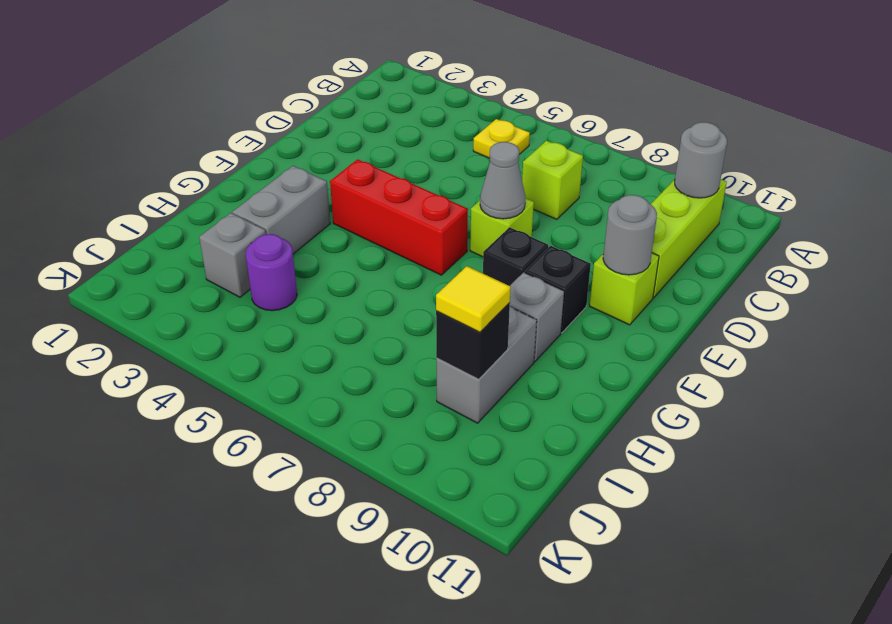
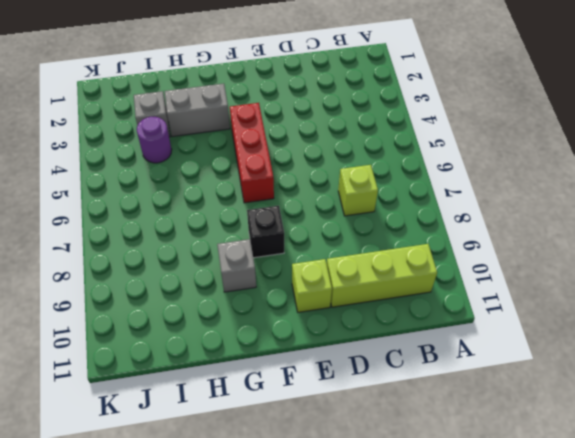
none -> yellow 1x1 plate [473,119,530,158]
none -> lime 1x1 brick [470,198,534,257]
none -> black 1x1 brick [525,246,591,333]

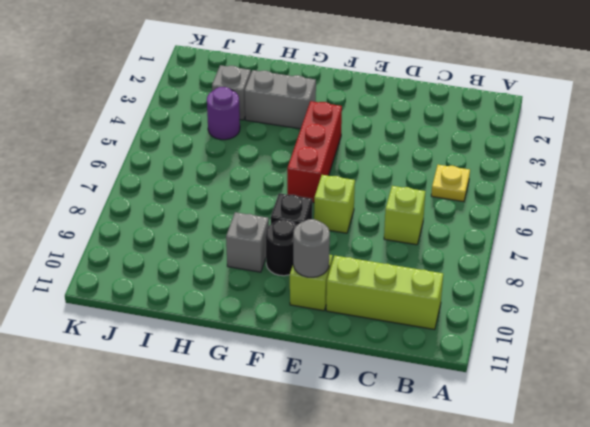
black 1x1 round brick [266,220,297,276] -> black 1x1 brick [525,246,591,333]
none -> grey 1x2 brick [436,307,537,423]
none -> grey 1x1 round brick [675,122,727,198]
none -> grey 1x1 cone [480,142,525,219]

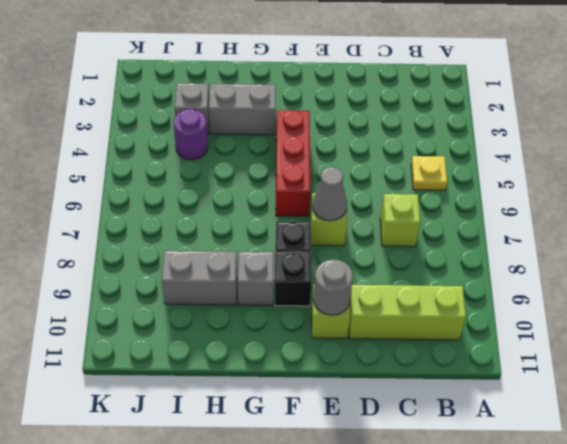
none -> grey 1x1 round brick [675,122,727,198]
none -> black 1x1 brick [436,303,510,379]
none -> yellow 1x1 tile [436,266,511,332]

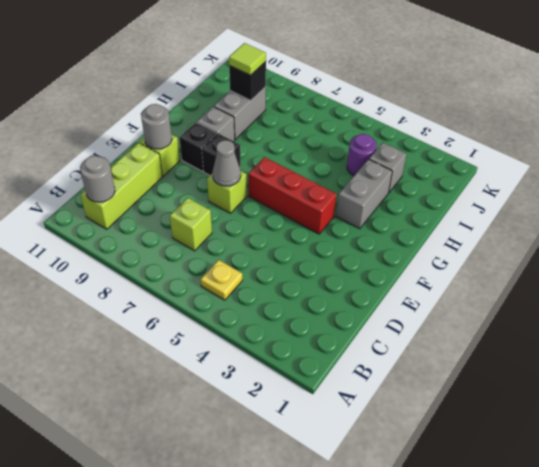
lime 1x1 tile [229,43,266,75] -> yellow 1x1 tile [436,266,511,332]

